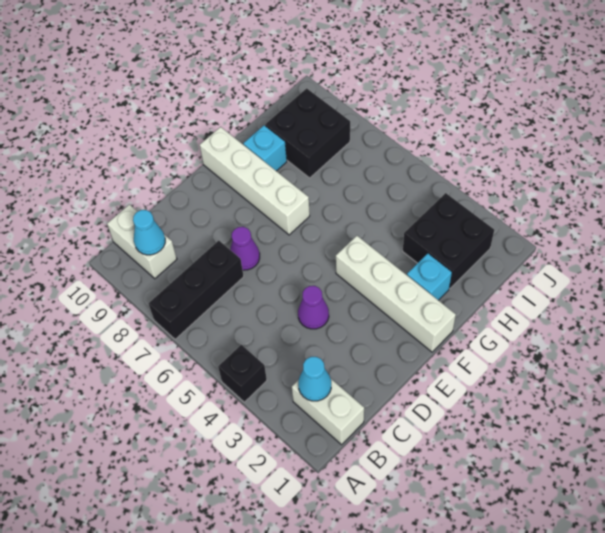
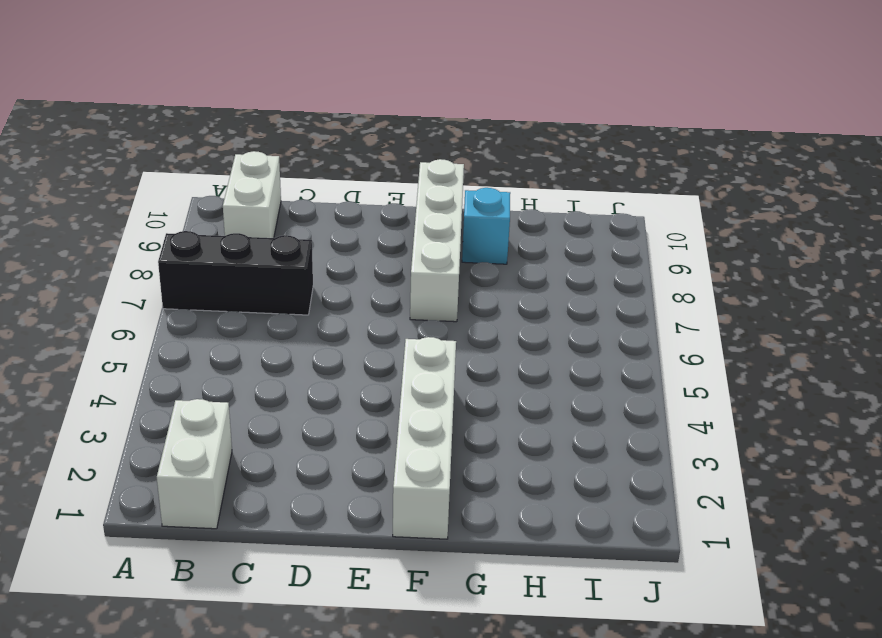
none -> black 1x1 brick [218,345,267,402]
none -> purple 1x1 cone [298,286,329,329]
none -> purple 1x1 cone [230,227,260,270]

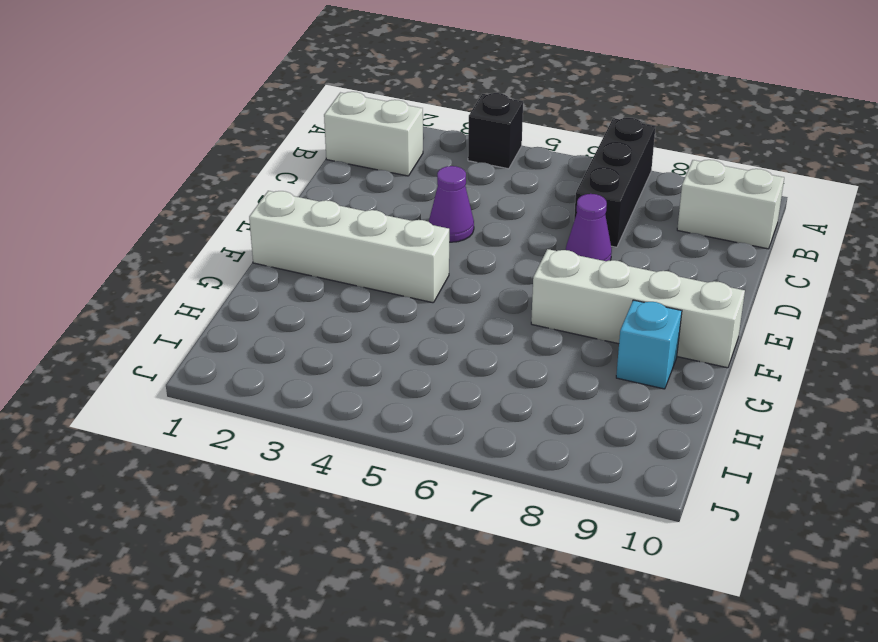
none -> cyan 1x1 brick [407,254,452,300]
none -> black 2x2 brick [403,193,494,289]
none -> black 2x2 brick [265,88,350,178]

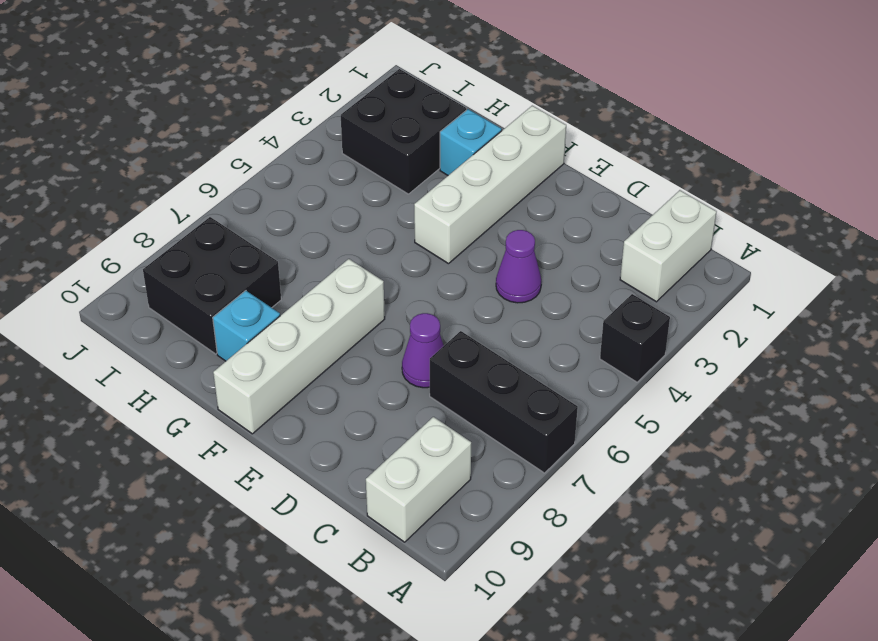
none -> cyan 1x1 cone [298,357,331,401]
none -> cyan 1x1 cone [133,210,165,255]

